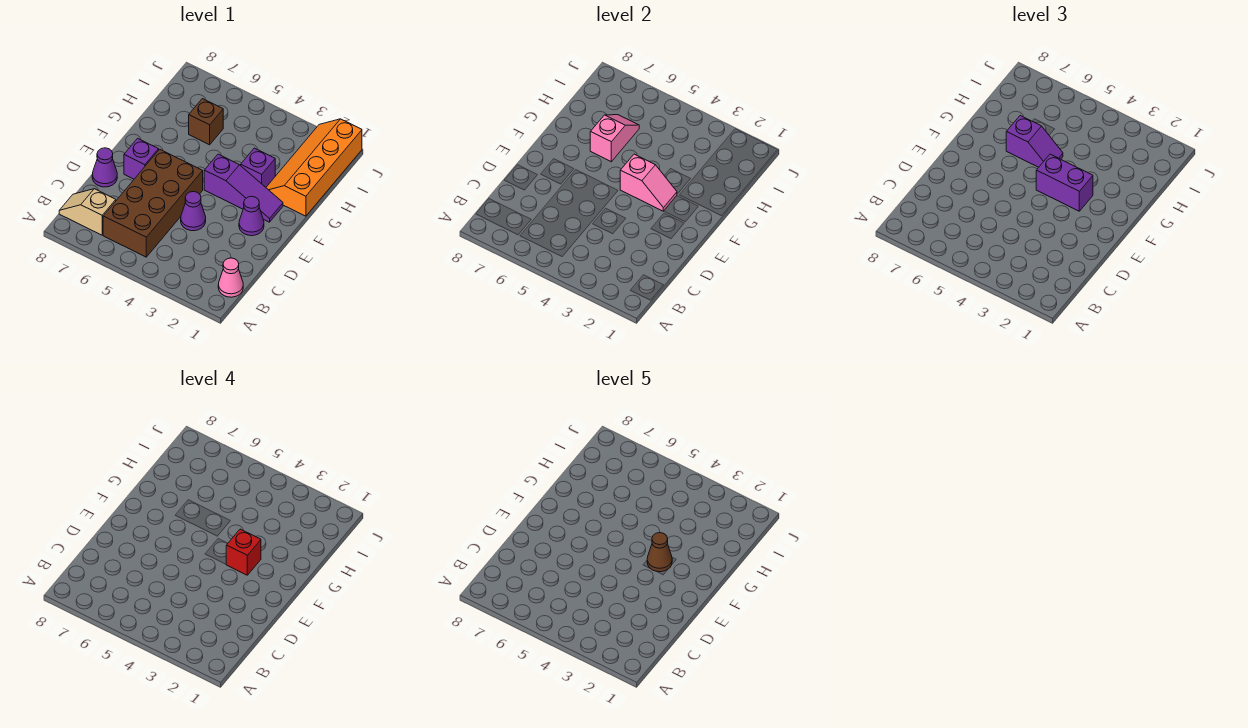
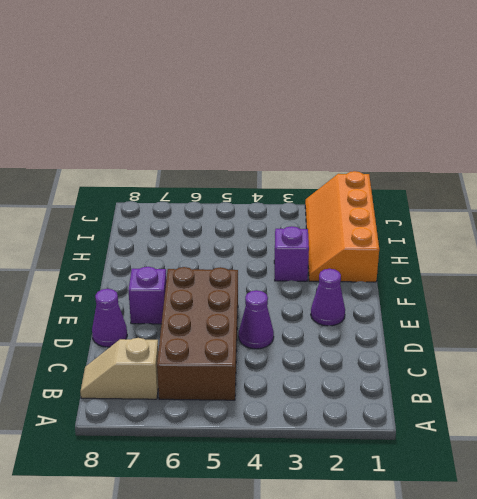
none -> pink 1x1 cone [218,258,243,297]
none -> purple 1x3 slope [204,154,283,222]
none -> brown 1x1 brick [189,99,223,145]

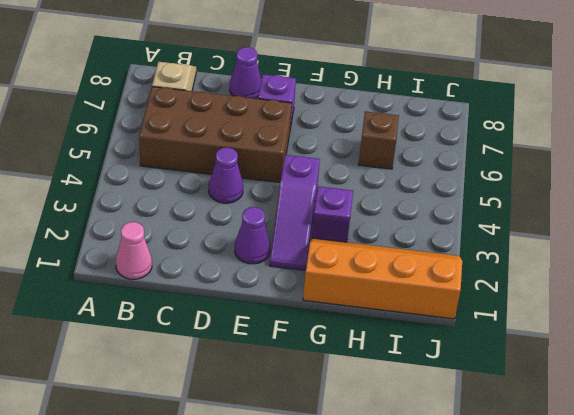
none -> pink 1x2 slope [620,154,677,211]
none -> pink 1x2 slope [590,115,639,162]
none -> purple 1x2 brick [1036,154,1093,211]

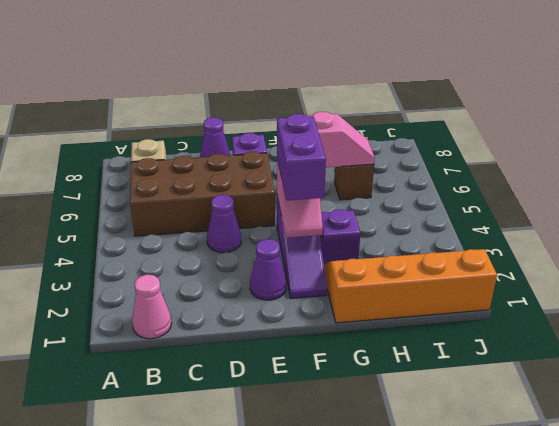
none -> purple 1x2 slope [1006,116,1063,167]
none -> red 1x1 brick [226,529,261,575]
none -> brown 1x1 cone [647,532,672,572]

